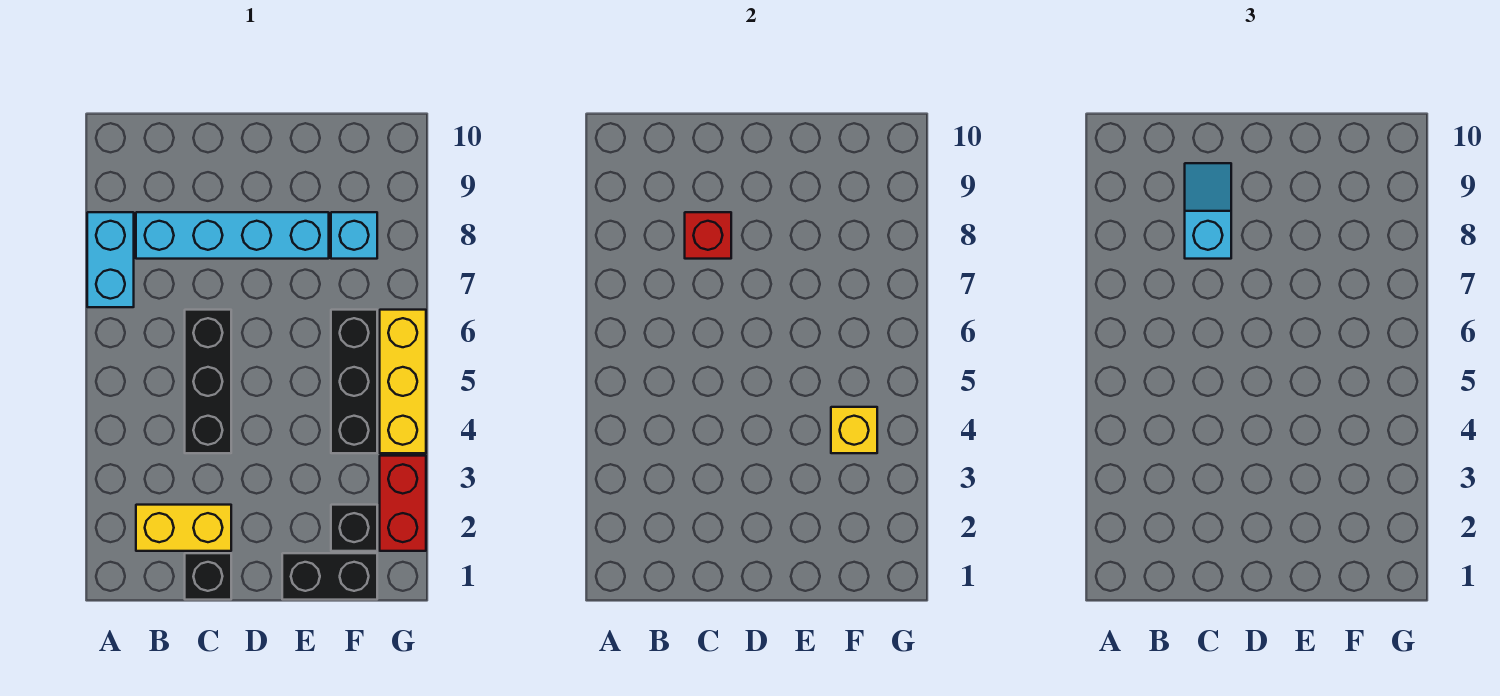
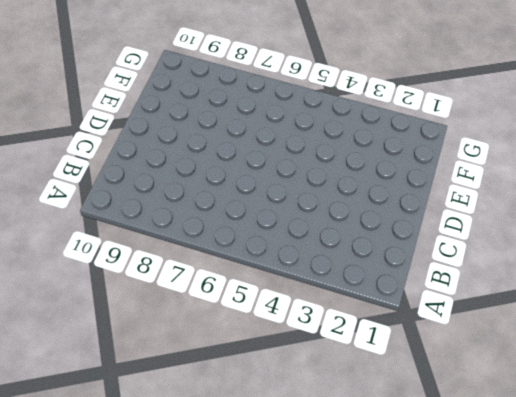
none -> cyan 1x2 brick [87,212,134,307]
none -> yellow 1x2 brick [136,505,231,551]
none -> cyan 1x4 brick [136,212,329,259]

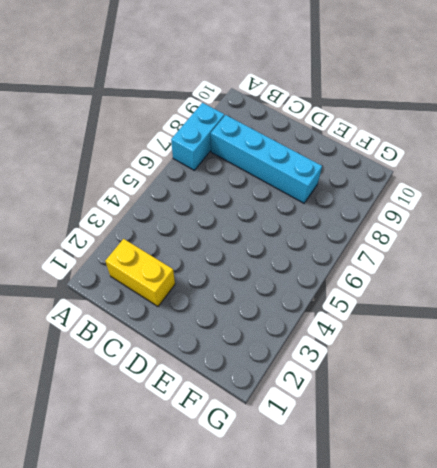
none -> black 1x1 brick [185,553,231,600]
none -> black 1x3 brick [185,310,231,453]
none -> black 1x2 brick [282,553,377,600]

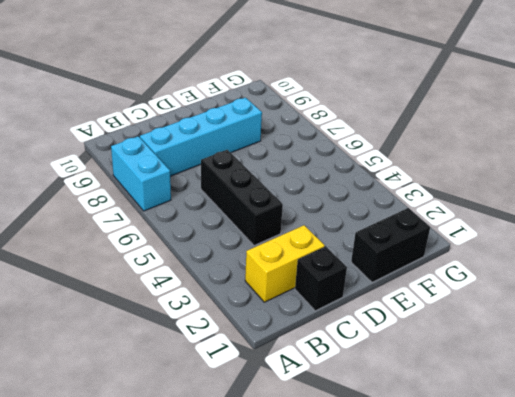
none -> black 1x1 brick [331,505,377,551]
none -> black 1x3 brick [331,310,377,453]
none -> cyan 1x1 brick [331,212,377,259]

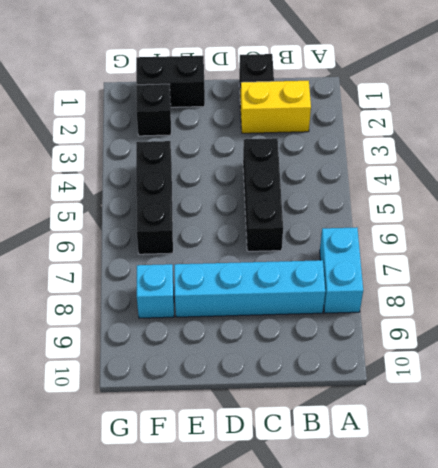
none -> red 1x2 brick [380,456,426,551]
none -> yellow 1x3 brick [380,310,426,453]
none -> red 1x1 brick [685,212,731,259]

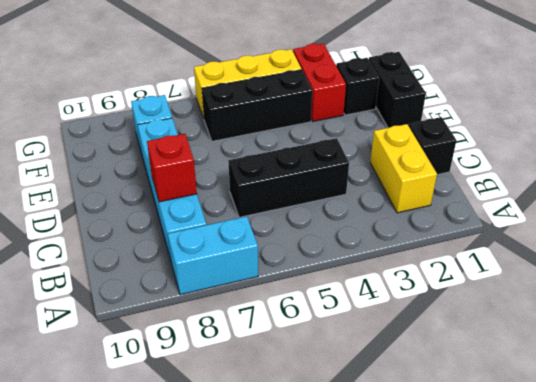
red 1x2 brick [293,43,346,121] -> red 1x2 brick turned to [380,456,426,551]
none -> yellow 1x1 brick [831,407,877,453]
none -> cyan 1x2 slope [1185,163,1231,259]

